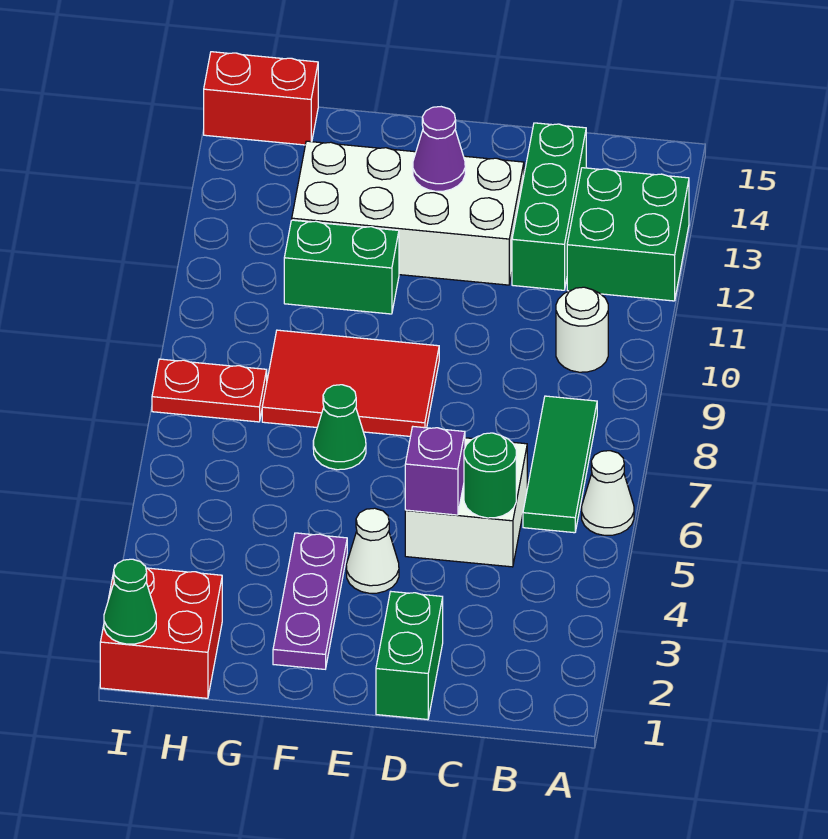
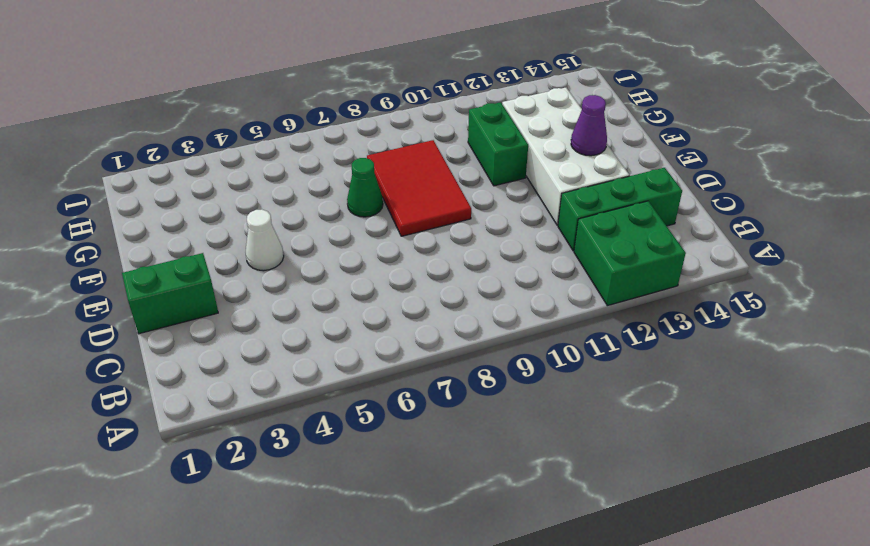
none -> white 1x1 cone [582,451,634,535]
none -> green 1x3 tile [523,396,597,533]
none -> white 1x1 round brick [556,287,608,372]

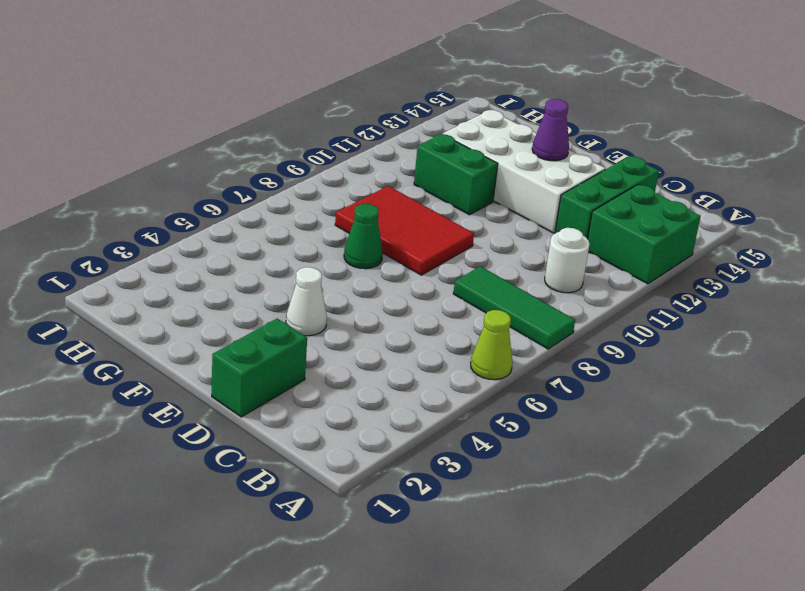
lime 1x1 cone [471,310,513,380] -> white 1x1 cone [582,451,634,535]
green 1x3 tile [453,266,575,349] -> green 1x3 tile turned to [523,396,597,533]
none -> white 2x2 brick [405,438,527,567]
none -> purple 1x3 plate [273,533,347,669]
none -> red 2x2 brick [100,565,222,698]

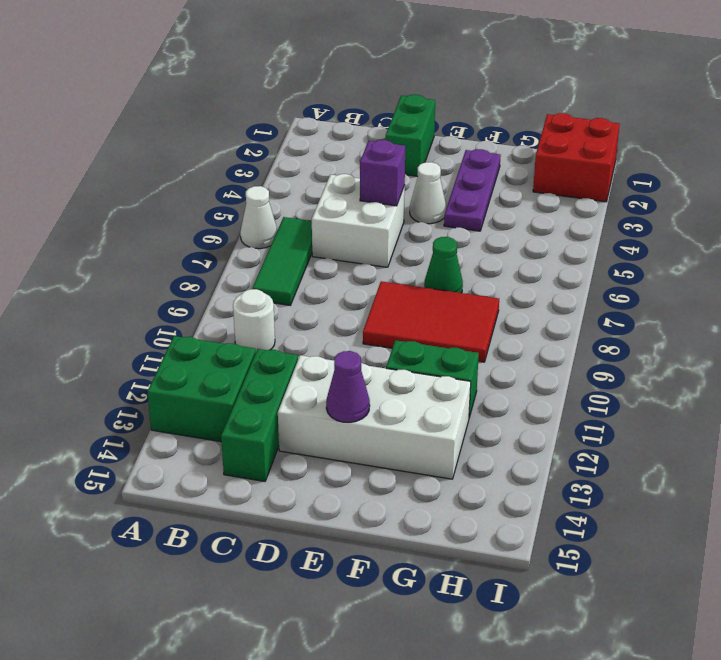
none -> red 1x2 plate [152,359,267,422]
none -> red 1x2 brick [204,52,318,145]
none -> green 1x1 round brick [464,433,516,518]

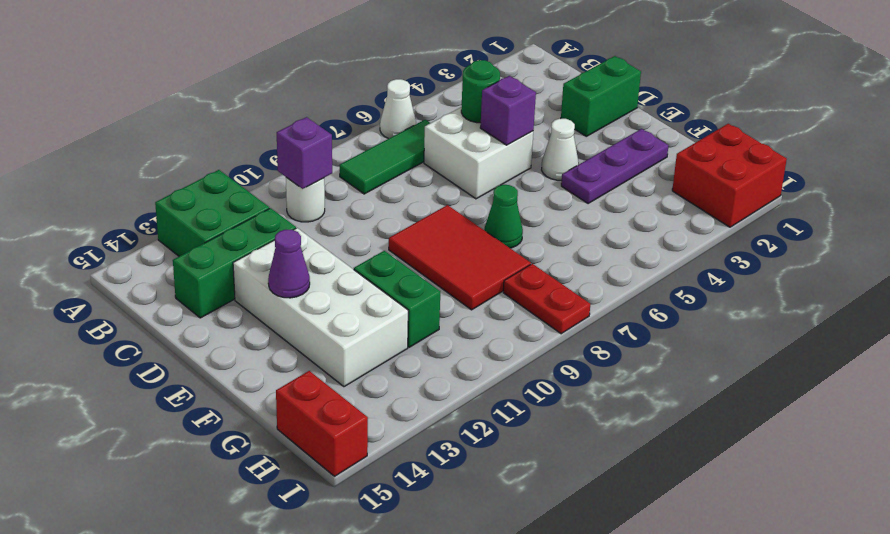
purple 1x1 brick [277,117,332,189] -> none
none -> green 1x1 cone [104,559,156,644]

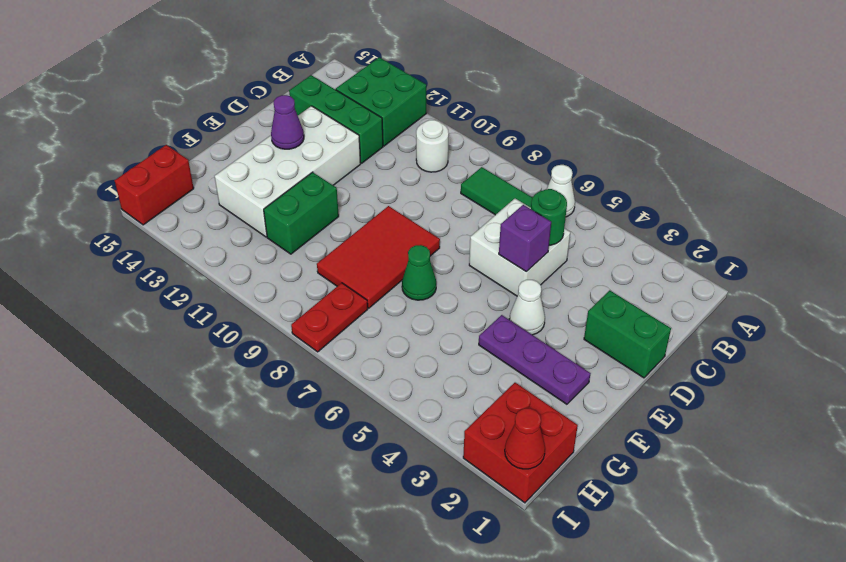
red 1x1 cone [505,408,545,469] -> green 1x1 cone [104,559,156,644]

